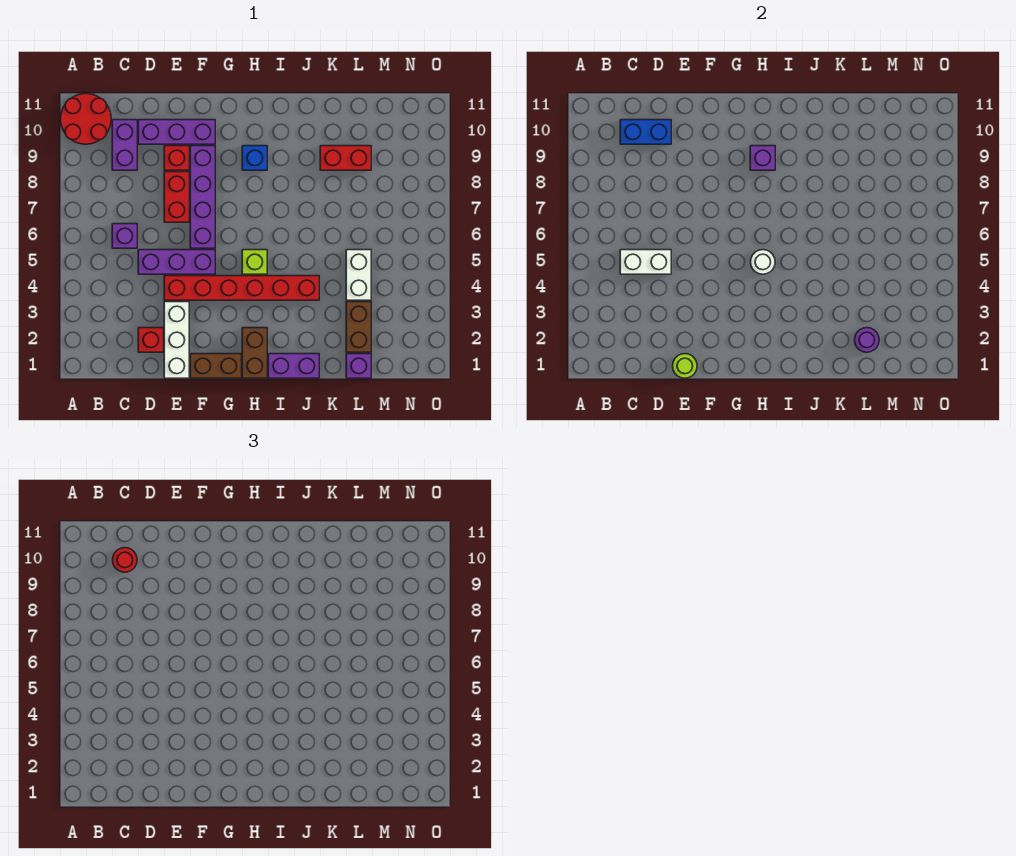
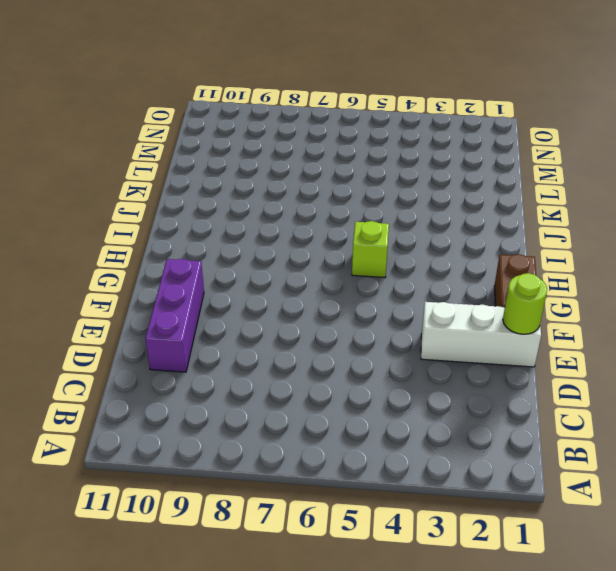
none -> red 2x2 round brick [61,94,111,144]
none -> purple 1x1 brick [112,224,137,248]
none -> purple 1x2 brick [112,120,137,170]

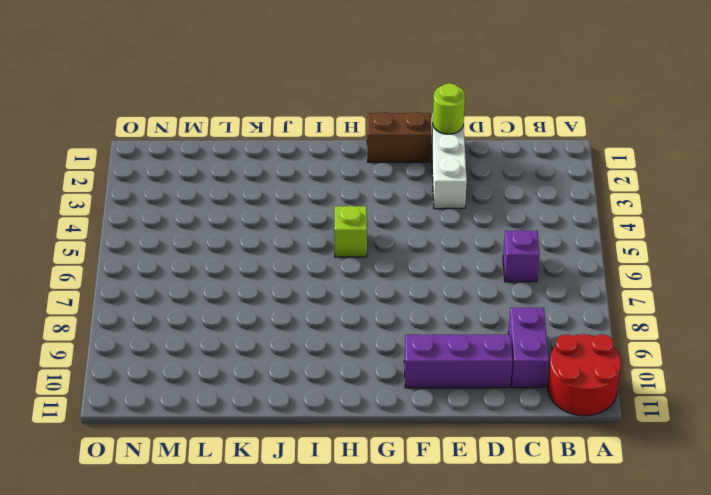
none -> red 1x1 brick [138,328,163,352]
none -> purple 1x3 brick [138,250,215,274]
none -> red 1x6 brick [164,276,319,300]

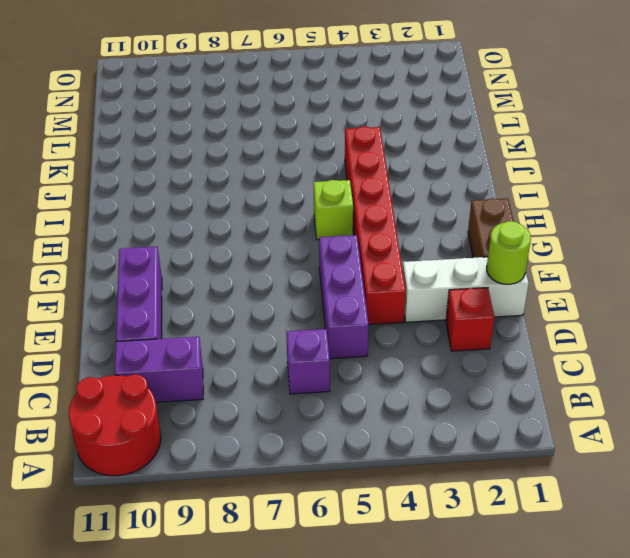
none -> red 1x2 brick [164,172,189,222]
none -> red 1x1 brick [164,146,189,170]
none -> purple 1x4 brick [190,146,215,248]

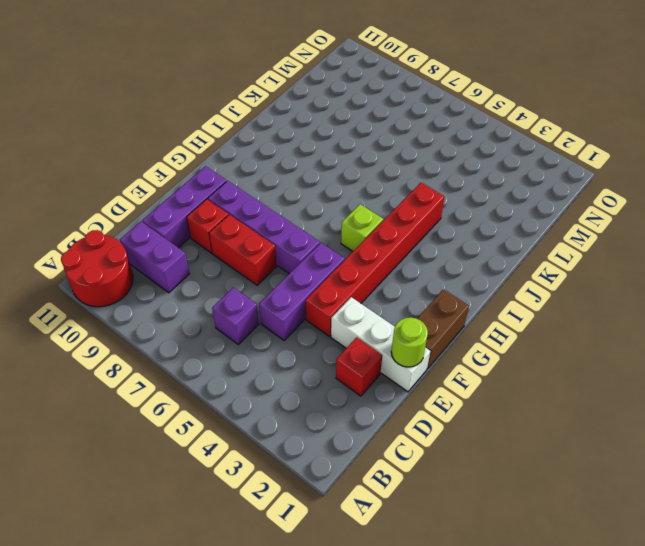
none -> brown 1x2 brick [242,328,267,378]
none -> blue 1x1 brick [242,146,267,170]
none -> purple 1x2 brick [268,354,319,378]

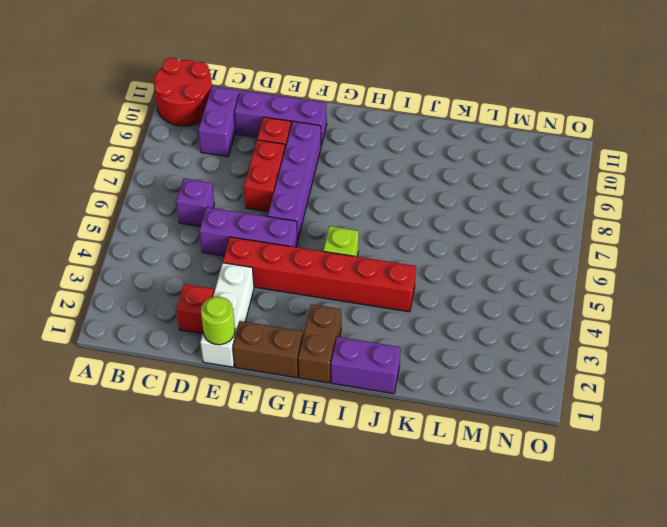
none -> blue 1x1 brick [242,146,267,170]
none -> red 1x2 brick [320,146,371,170]
none -> purple 1x1 brick [346,354,371,378]

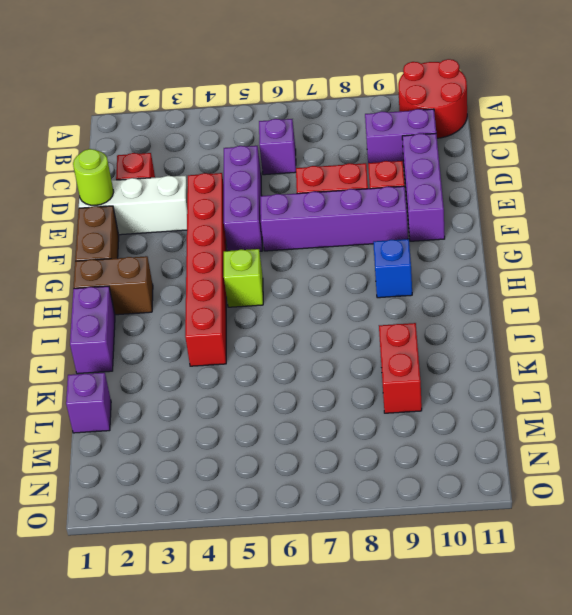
none -> brown 1x2 brick [346,302,371,352]
none -> white 1x2 brick [346,250,371,300]
none -> white 1x2 brick [620,250,671,274]

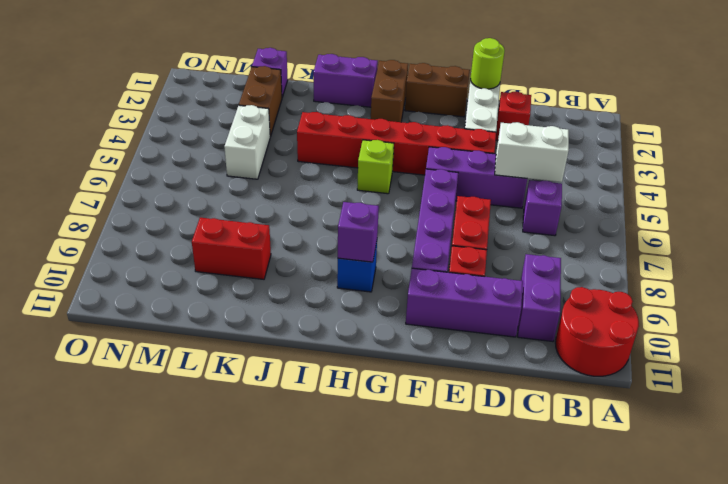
none -> blue 1x2 brick [620,120,671,144]
none -> white 1x1 round brick [751,250,775,274]
none -> purple 1x1 round brick [855,328,879,352]

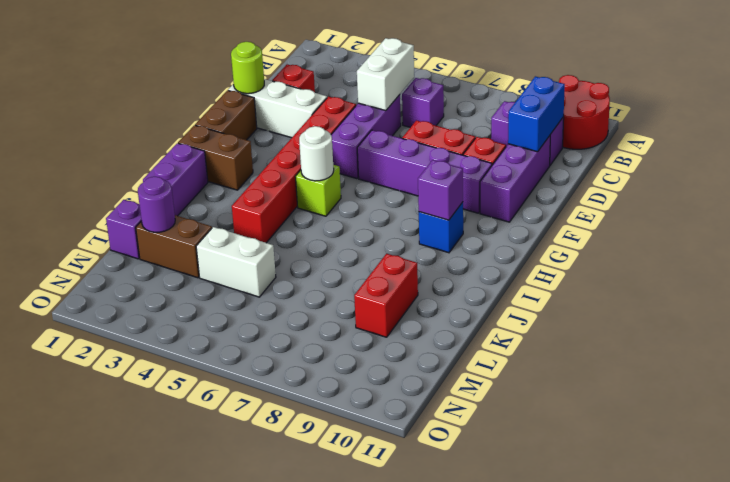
none -> red 1x1 round brick [113,548,137,572]

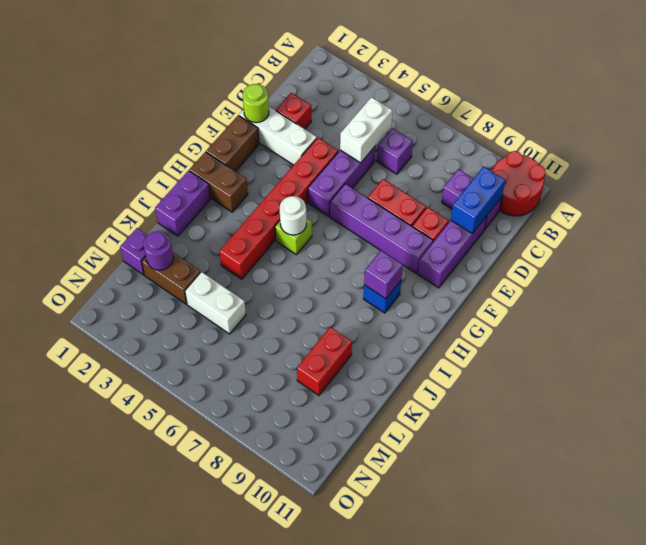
none -> red 1x1 round brick [113,548,137,572]

